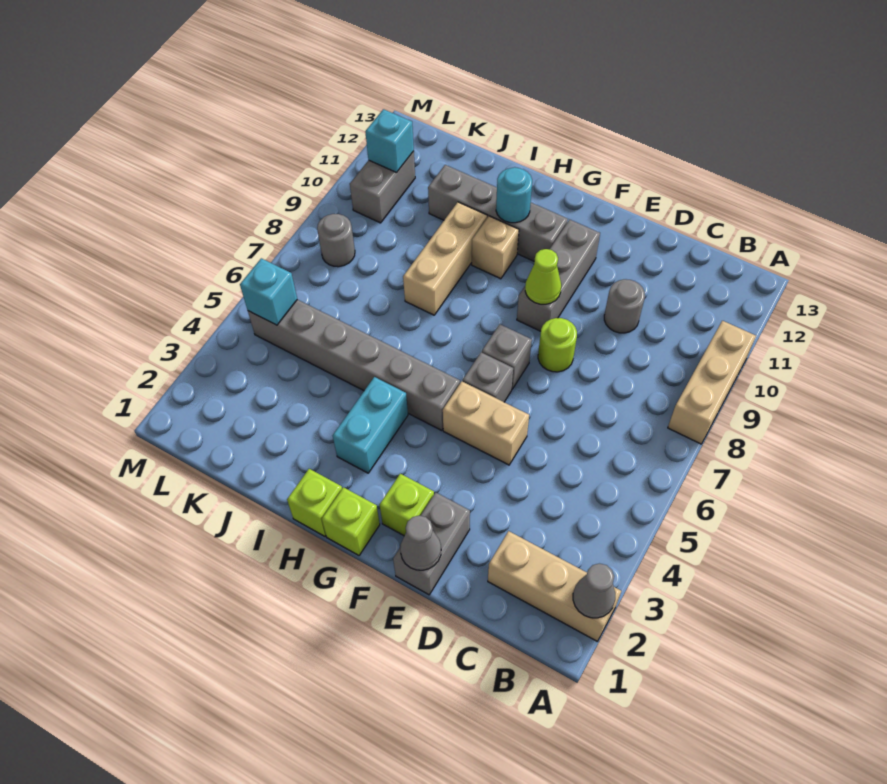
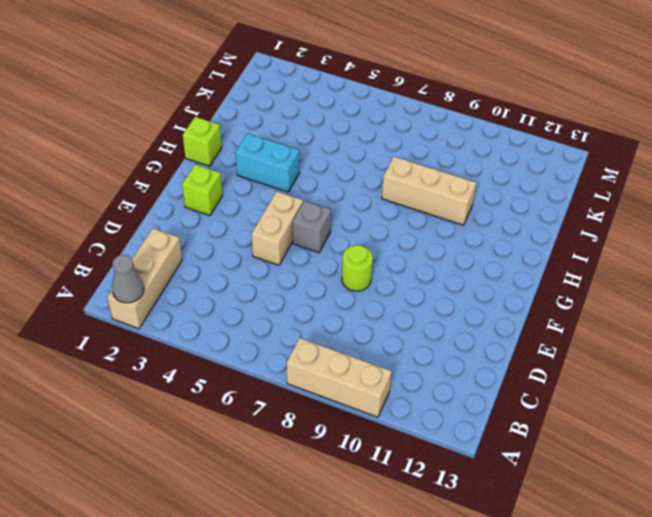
none -> grey 1x1 round brick [604,279,645,333]
none -> grey 1x2 brick [393,493,470,595]
none -> grey 1x1 brick [482,324,532,389]

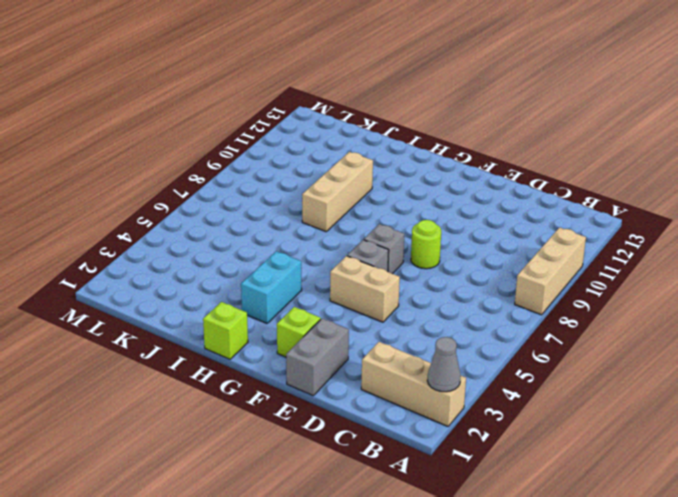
none -> grey 1x1 round brick [604,279,645,333]
none -> grey 1x3 brick [517,220,600,331]
none -> lime 1x1 brick [322,487,380,555]

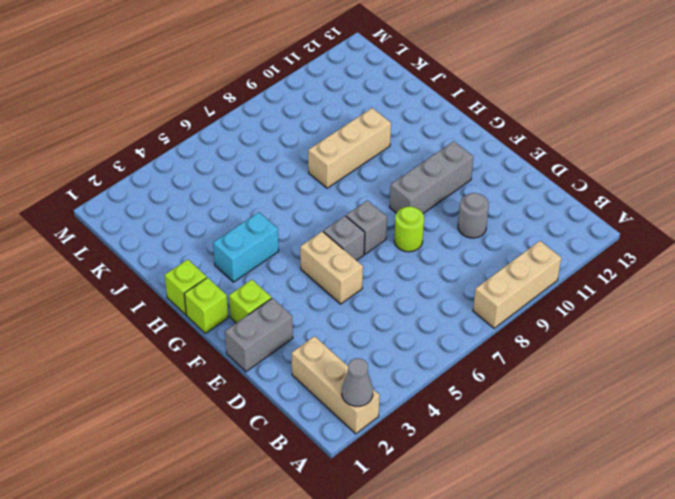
none -> grey 1x6 brick [248,300,460,430]
none -> grey 1x4 brick [428,165,568,261]
none -> tan 1x1 brick [472,216,519,279]

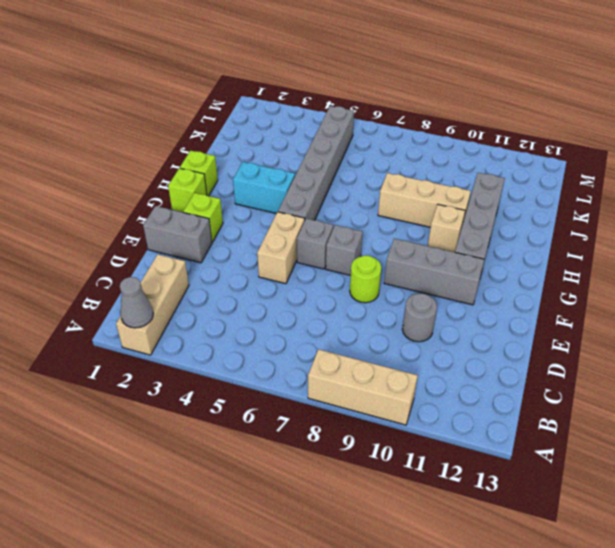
none -> grey 1x1 round brick [317,214,355,267]
none -> grey 1x2 brick [350,151,415,223]
none -> grey 1x1 cone [400,516,441,570]

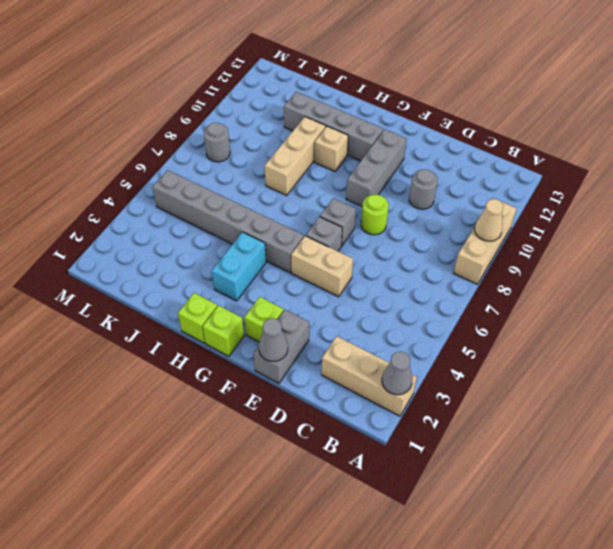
tan 1x1 cone [475,199,503,241] -> none
none -> grey 1x2 brick [350,151,415,223]
none -> lime 1x1 cone [525,249,561,304]
none -> cyan 1x1 round brick [496,167,532,223]

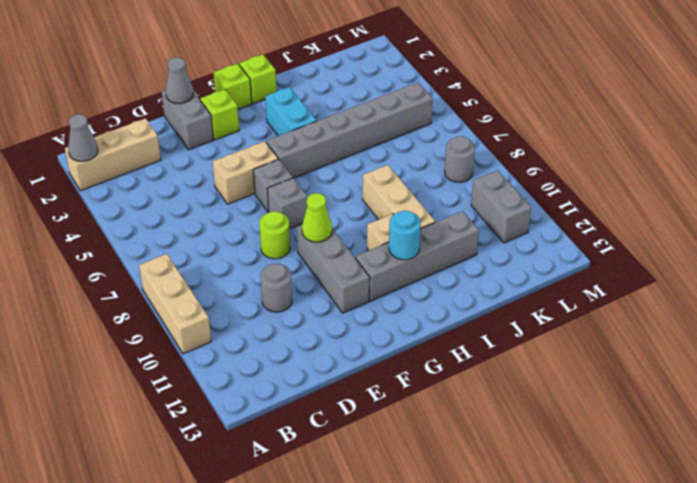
none -> cyan 1x1 brick [240,258,297,325]
none -> cyan 1x1 brick [365,109,414,172]

